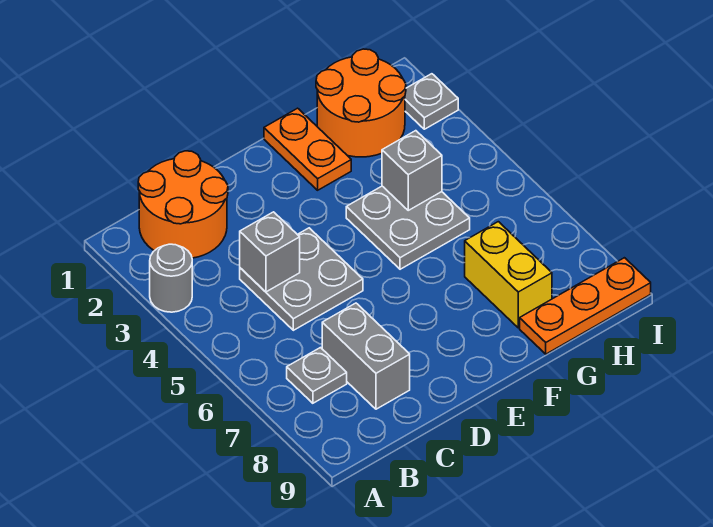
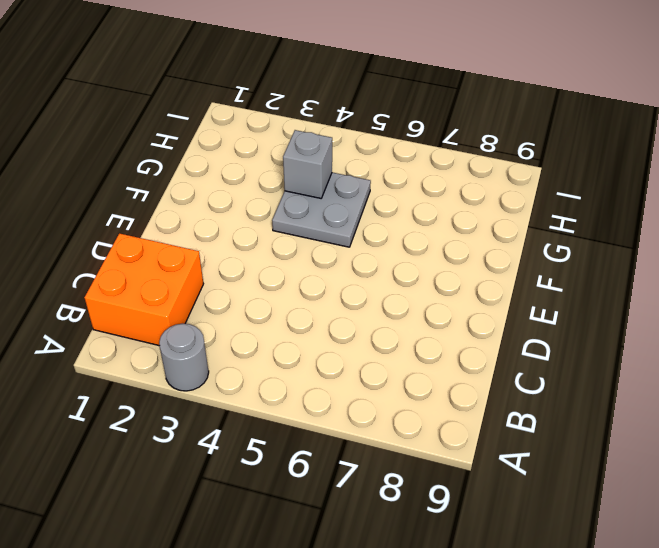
orange 2x2 brick [84,233,203,346] -> orange 2x2 round brick [138,151,228,258]
none -> grey 1x1 plate [287,348,347,403]
none -> grey 2x2 plate [240,228,363,330]
none -> grey 1x2 brick [322,303,410,409]

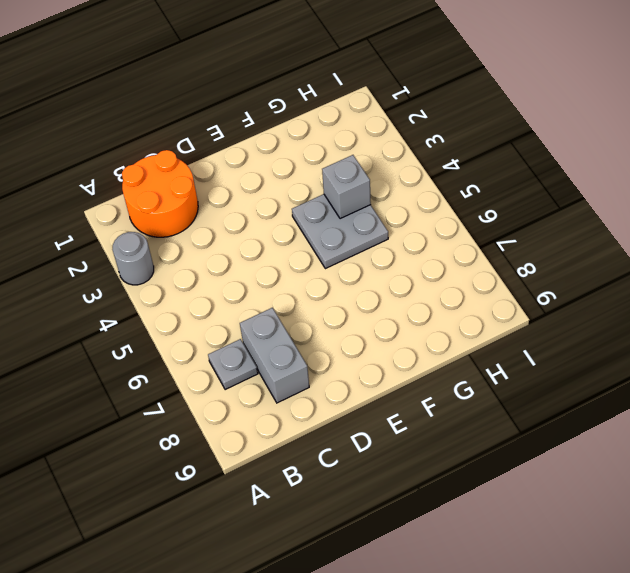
none -> grey 2x2 plate [240,228,363,330]
none -> orange 1x2 plate [264,108,351,190]
none -> orange 2x2 round brick [316,49,406,157]

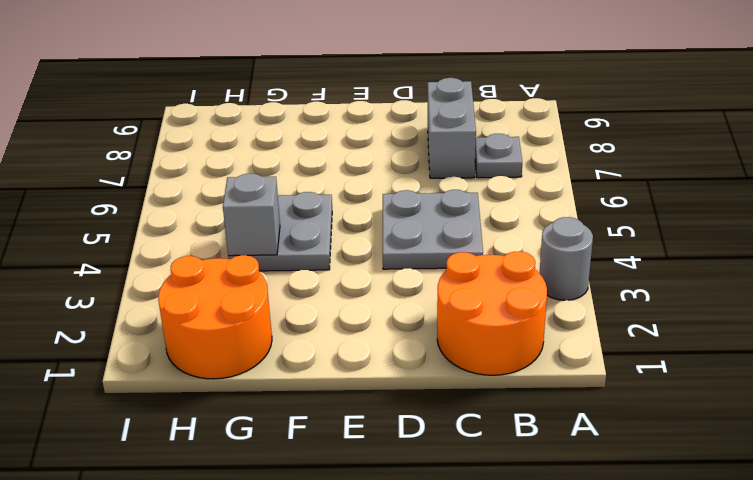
none -> orange 1x2 plate [264,108,351,190]
none -> yellow 1x2 brick [465,222,552,328]
none -> orange 1x3 plate [520,258,651,354]

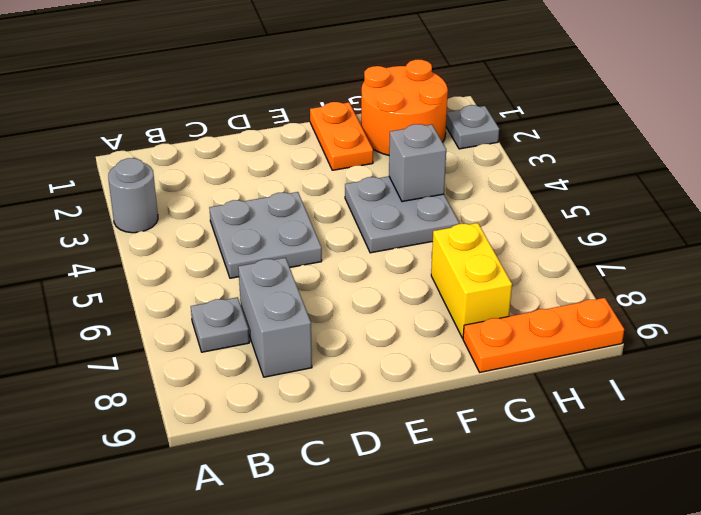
none -> orange 2x2 round brick [138,151,228,258]
none -> grey 1x1 brick [240,212,300,292]

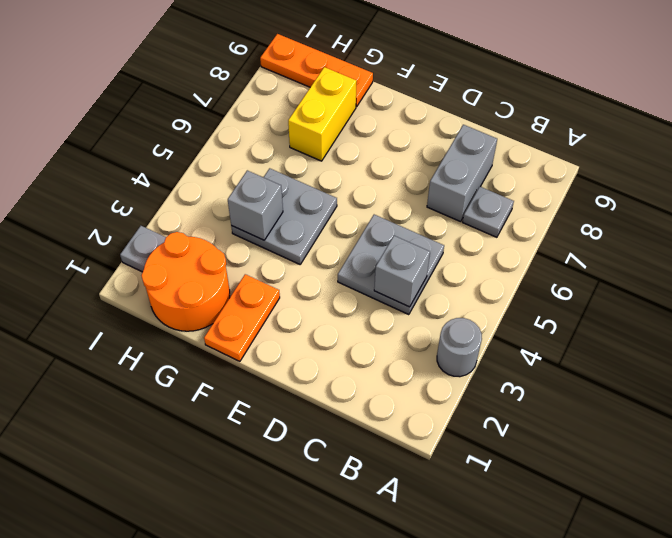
none -> orange 2x2 round brick [138,151,228,258]

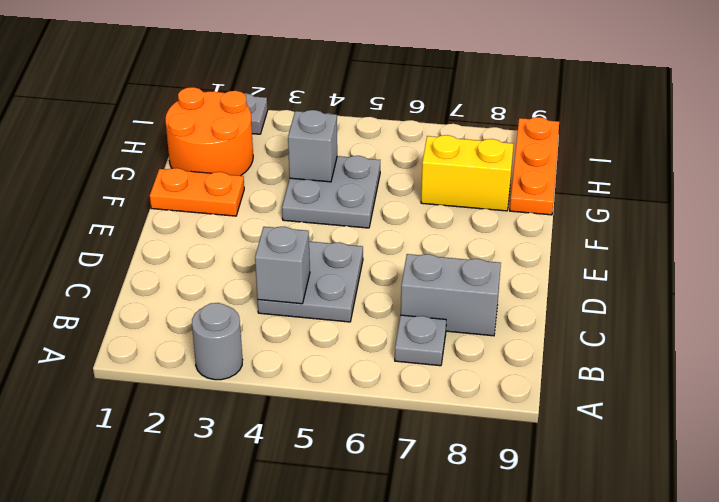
none -> orange 2x2 round brick [138,151,228,258]

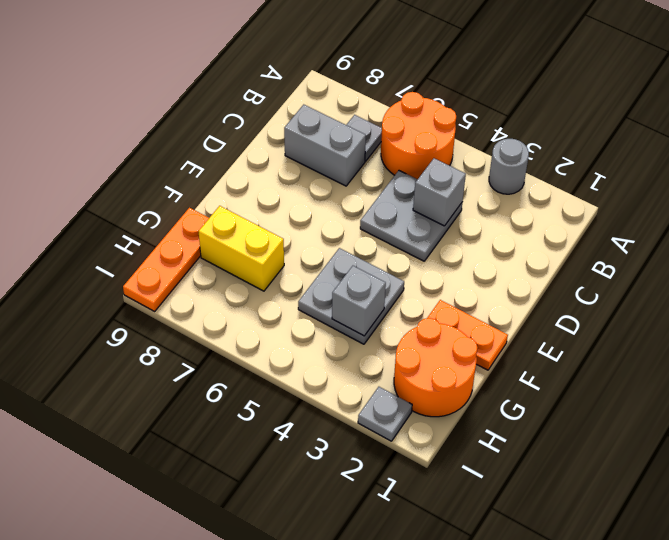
orange 2x2 round brick [381,92,456,179] -> orange 2x2 round brick moved to [138,151,228,258]

